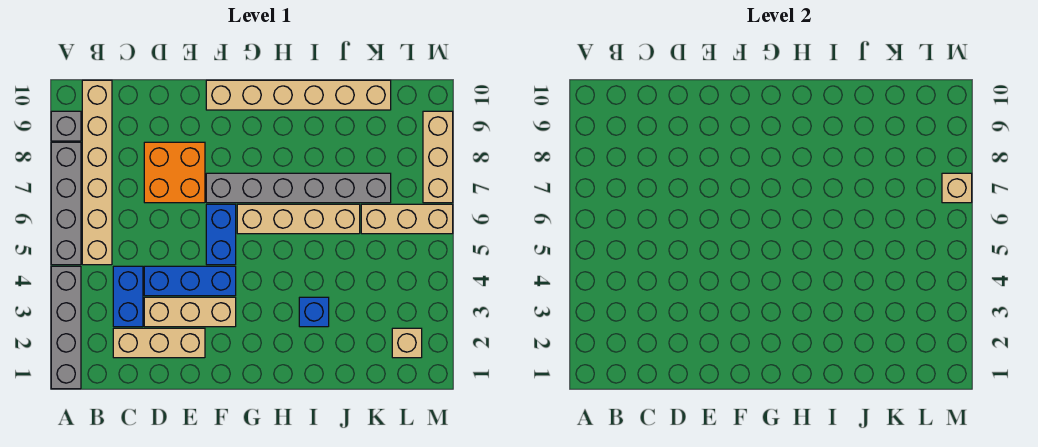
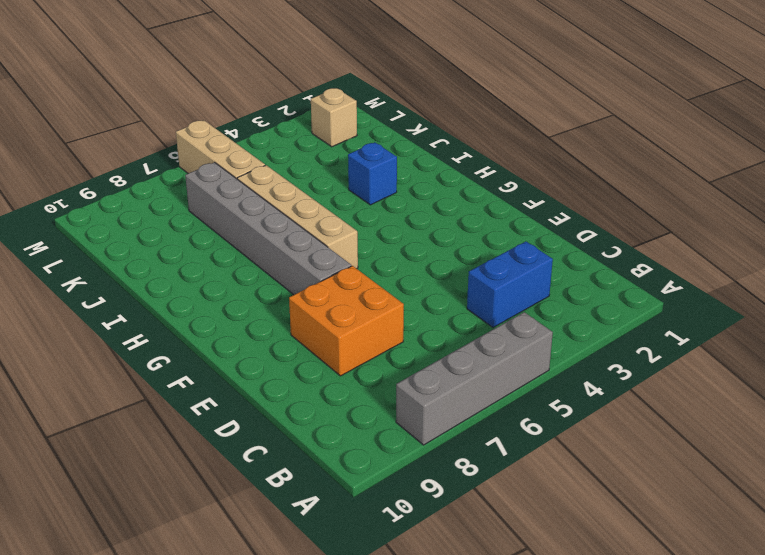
none -> grey 1x4 brick [51,266,81,389]
none -> grey 1x1 brick [51,111,81,141]
none -> tan 1x6 brick [82,80,112,265]

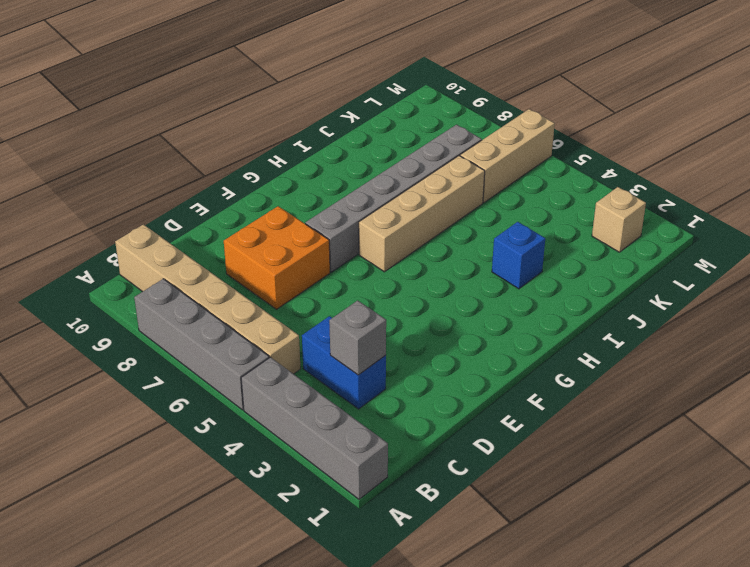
grey 1x1 brick [329,300,386,375] -> grey 1x1 brick moved to [51,111,81,141]
none -> tan 1x3 brick [113,328,205,358]
none -> tan 1x3 brick [144,297,236,327]
none -> blue 1x3 brick [144,266,236,296]

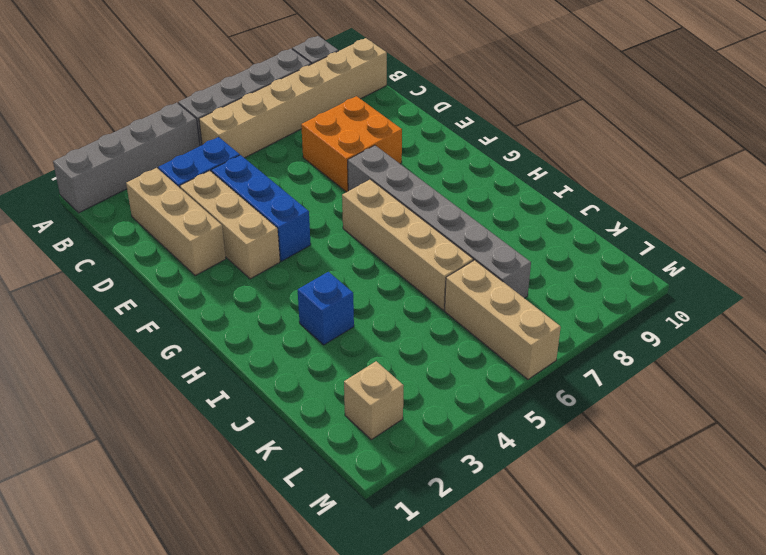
none -> blue 1x2 brick [206,204,236,265]
none -> tan 1x6 brick [206,80,391,110]
none -> tan 1x3 brick [423,111,453,203]

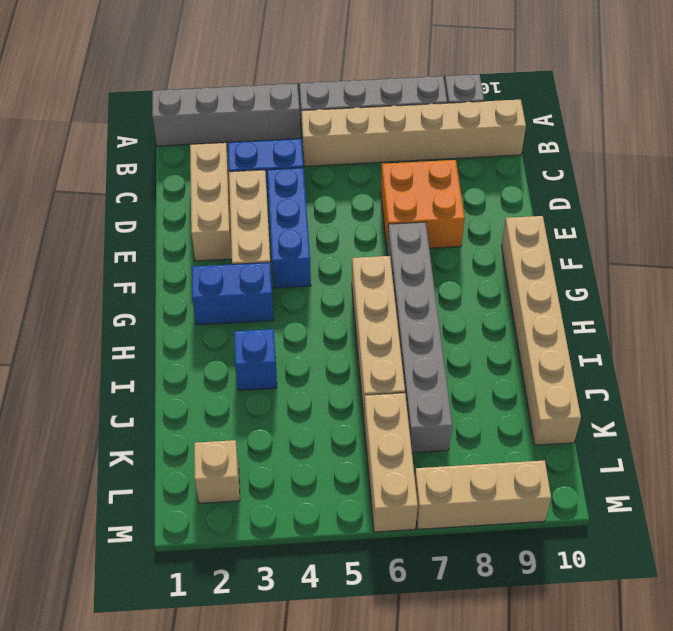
blue 1x2 brick [192,262,274,325] -> blue 1x2 brick moved to [206,204,236,265]
none -> tan 1x1 brick [942,173,972,203]

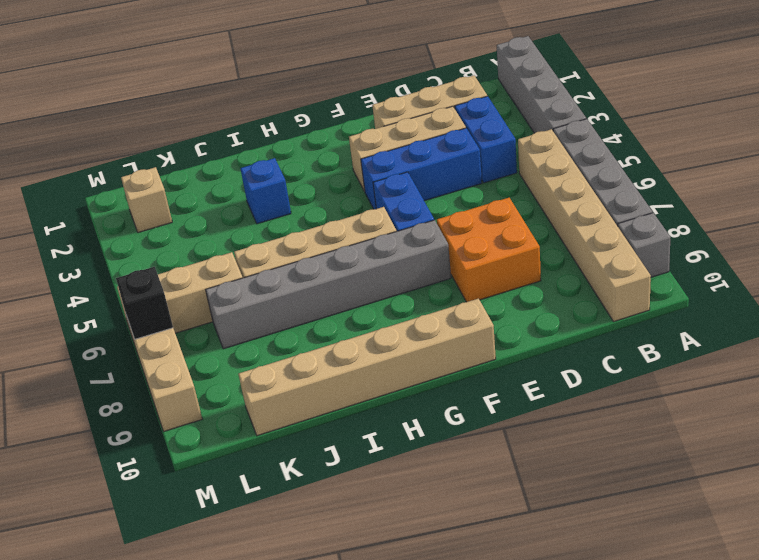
black 1x1 brick [116,267,173,339] -> tan 1x1 brick [942,173,972,203]

